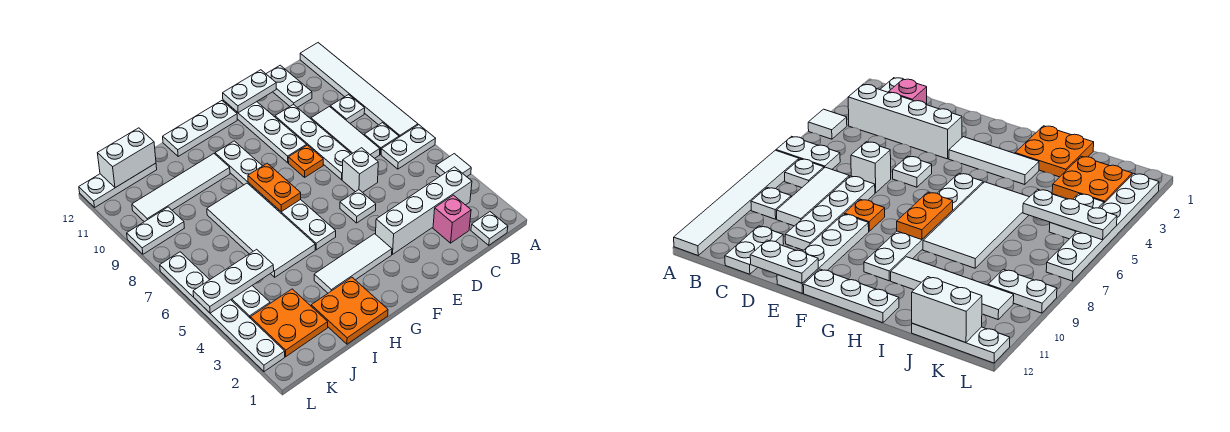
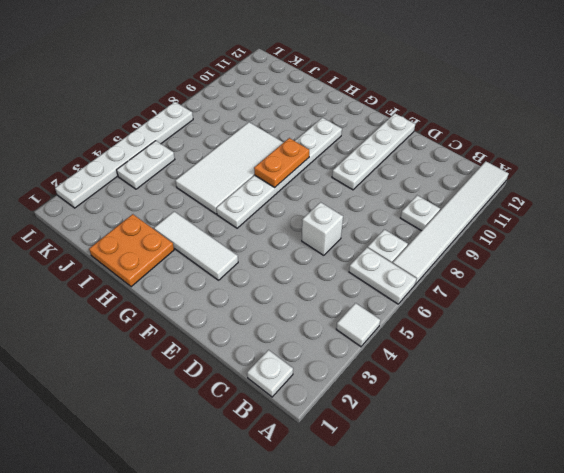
none -> white 1x4 brick [376,167,472,254]
none -> pink 1x1 brick [433,195,471,243]
none -> white 1x3 tile [311,107,380,158]
none -> white 1x2 plate [266,65,312,108]

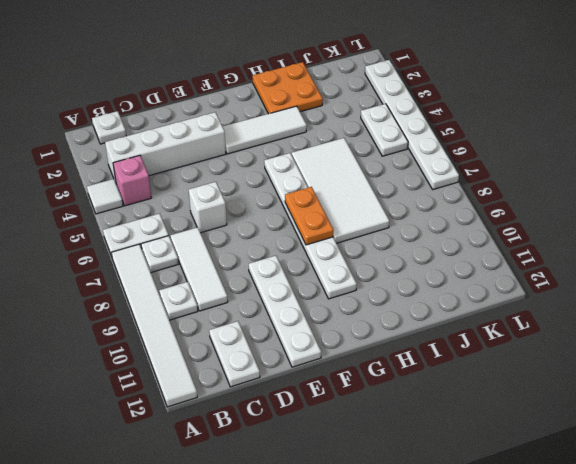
pink 1x1 brick [113,155,151,206] -> pink 1x1 brick moved to [433,195,471,243]
none -> white 1x4 plate [275,104,351,180]
none -> white 1x1 plate [340,190,376,223]
none -> orange 1x1 plate [288,145,323,177]
none -> white 1x3 plate [163,101,237,156]

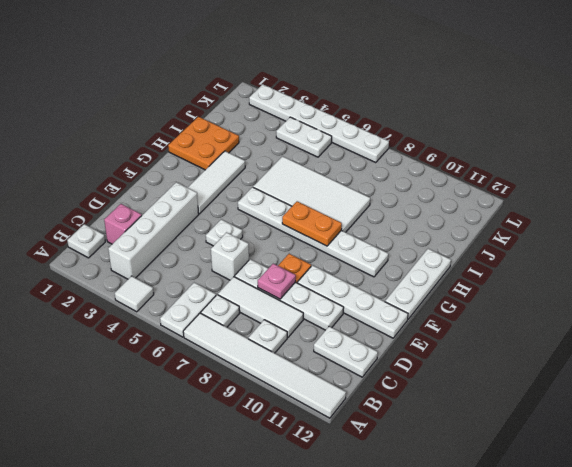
pink 1x1 plate [258,264,296,299] -> none
none -> white 1x4 tile [132,154,230,222]
none -> orange 2x2 plate [250,289,328,357]
none -> white 1x3 plate [79,163,157,207]
none -> white 1x2 plate [127,207,184,254]

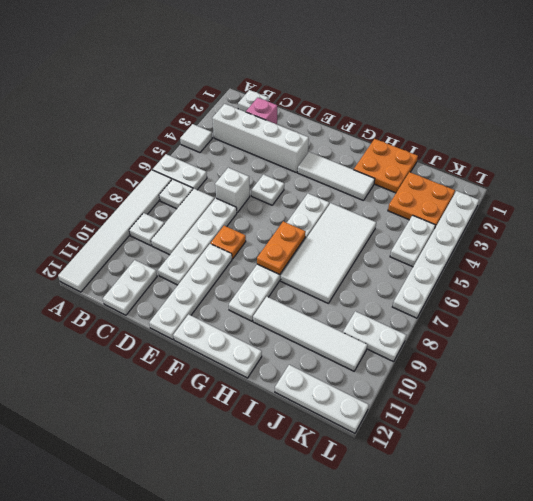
none -> white 1x2 plate [223,70,276,113]
none -> white 1x3 plate [193,249,274,313]
none -> white 1x2 brick [98,128,156,188]

